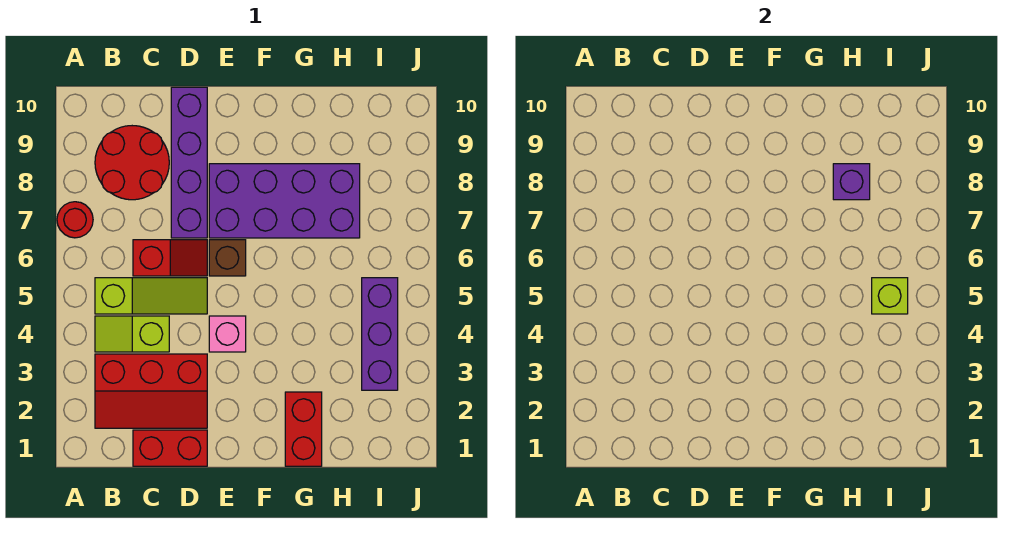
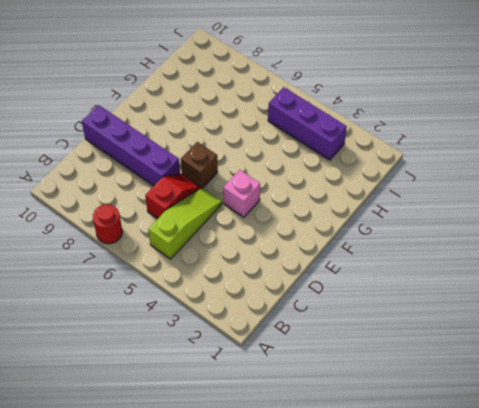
none -> red 2x3 slope [95,354,207,428]
none -> lime 1x2 slope [95,316,169,352]
none -> red 2x2 round brick [95,126,169,200]

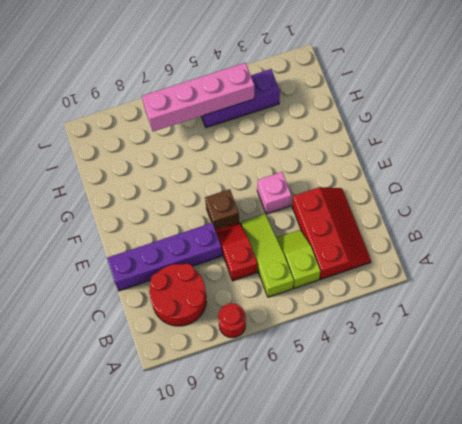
lime 1x2 slope [277,230,321,288] -> lime 1x2 slope turned to [95,316,169,352]
pink 1x4 brick [142,63,254,131] -> lime 1x1 brick [872,278,908,314]
none -> red 1x2 brick [133,430,207,466]
none -> purple 2x4 brick [209,164,360,238]
none -> red 1x2 brick [285,392,322,466]

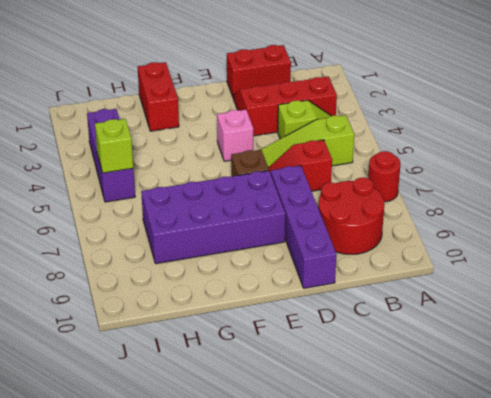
none -> purple 1x1 brick [833,164,870,200]

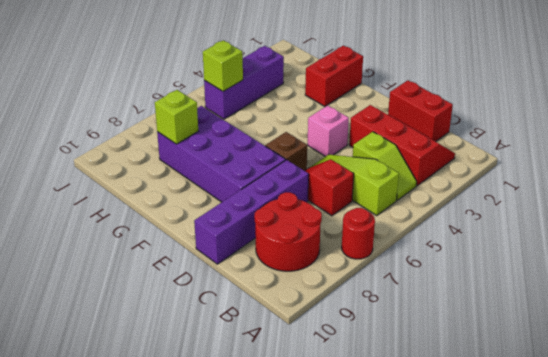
lime 1x1 brick [155,90,198,144] -> purple 1x1 brick [833,164,870,200]

